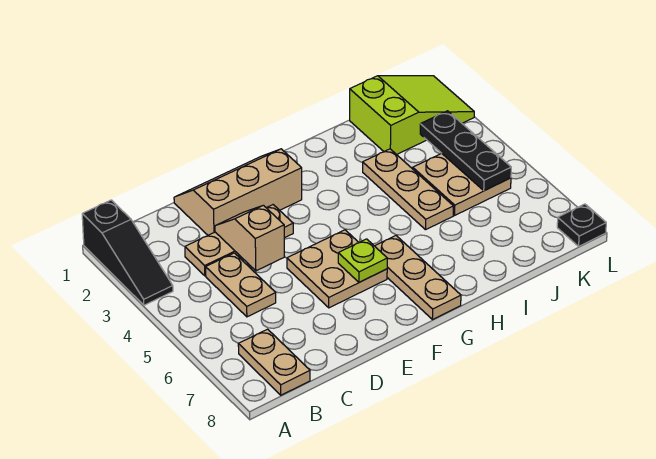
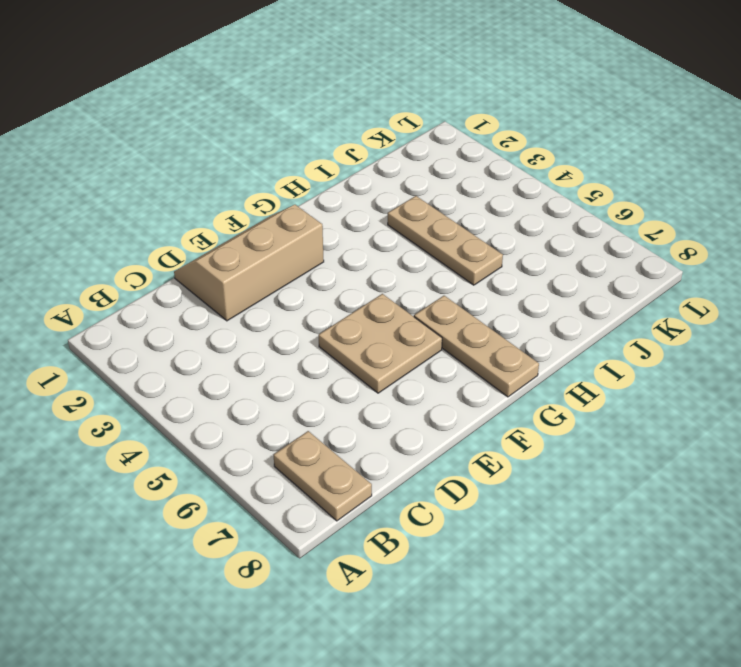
none -> black 1x3 slope [82,200,173,305]
none -> tan 1x3 plate [185,205,293,276]
none -> tan 1x2 plate [206,253,276,317]

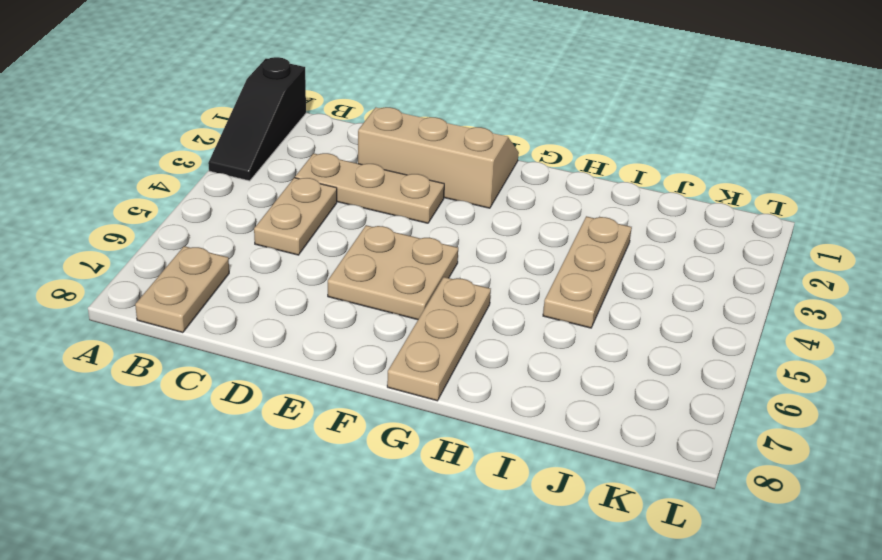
none -> lime 2x3 slope [350,76,474,155]
none -> tan 2x2 plate [413,153,511,215]
none -> black 1x1 plate [557,204,606,246]

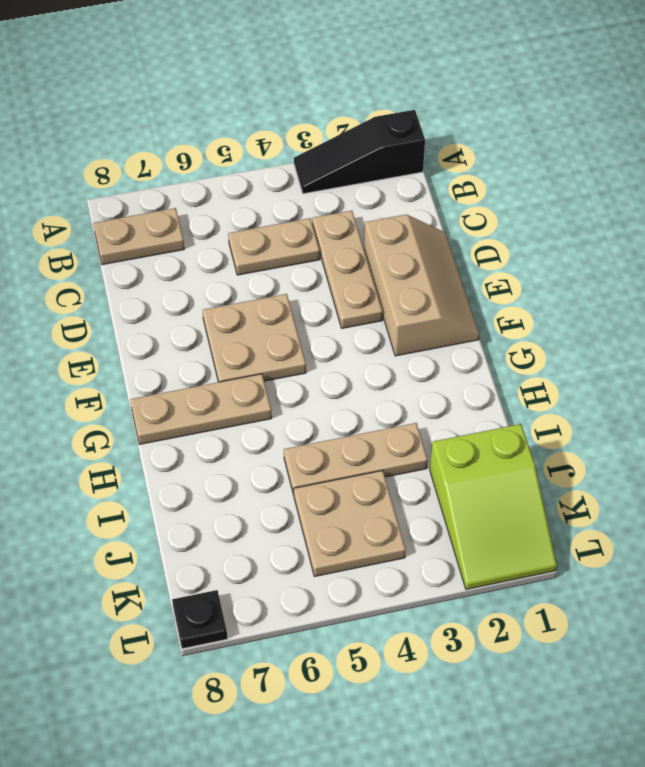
none -> tan 1x2 slope [215,205,285,271]
none -> lime 1x1 plate [338,239,387,282]
none -> black 1x3 plate [420,111,511,191]

